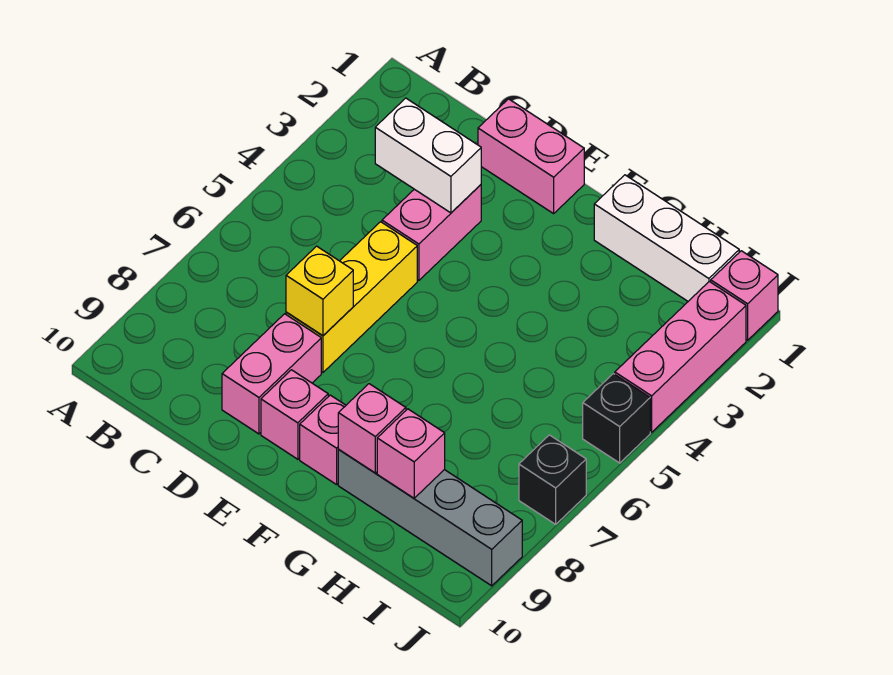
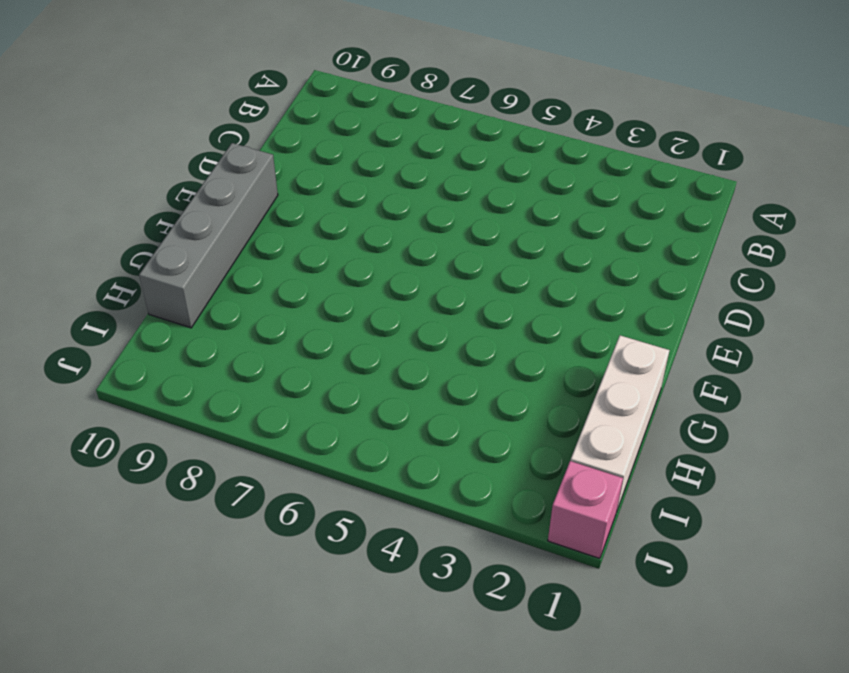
grey 1x4 brick [139,143,278,328] -> grey 1x4 brick moved to [338,450,522,586]
none -> pink 1x2 brick [478,99,584,214]
none -> pink 1x2 brick [382,185,481,280]
none -> yellow 1x3 brick [286,222,417,372]

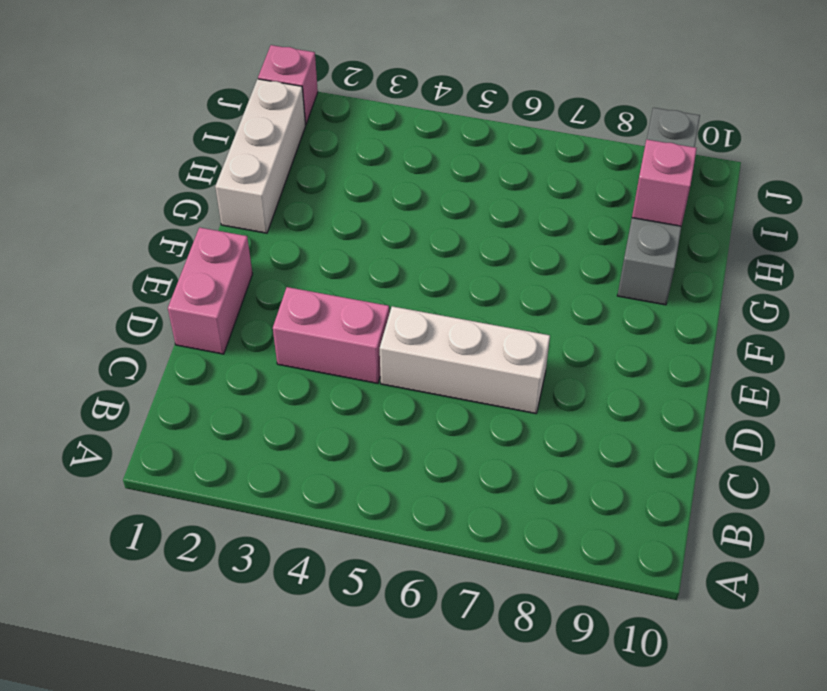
white 1x3 brick [380,306,550,413] -> yellow 1x3 brick [286,222,417,372]
none -> pink 1x2 brick [222,314,321,434]
none -> pink 1x1 brick [261,370,328,459]
none -> pink 1x1 brick [300,395,346,485]

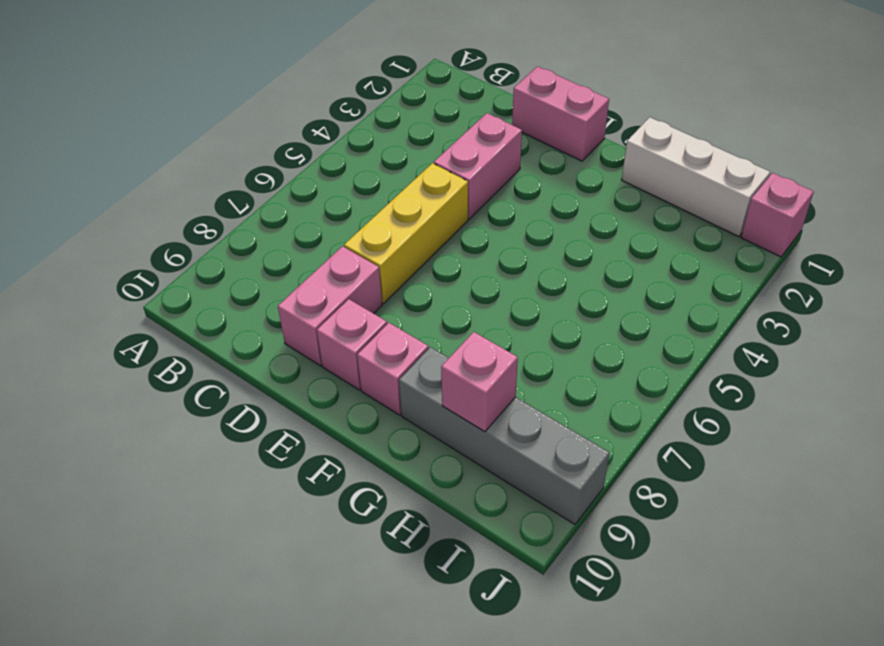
none -> pink 1x3 brick [615,282,746,432]
none -> black 1x1 brick [583,374,650,463]
none -> black 1x1 brick [519,435,586,524]

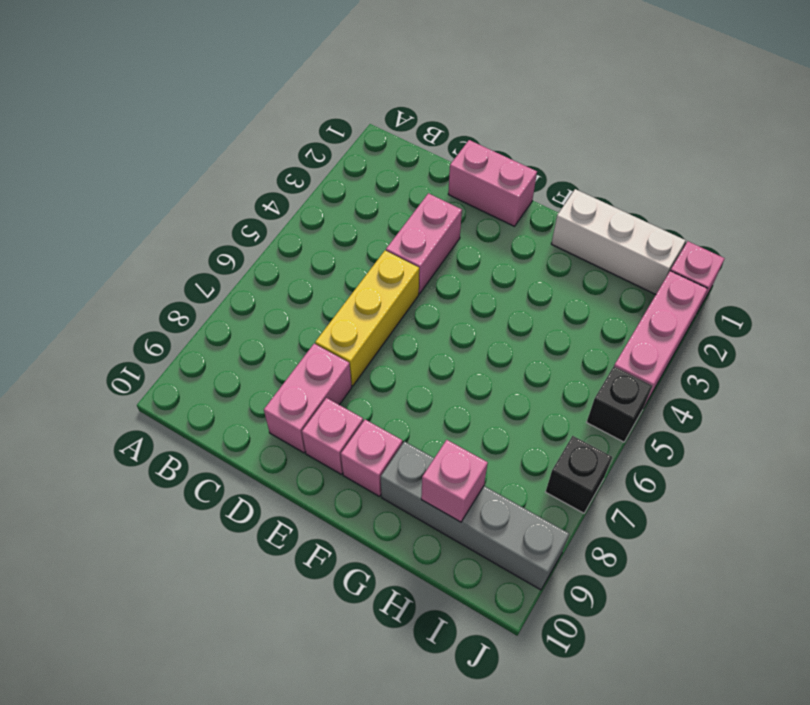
none -> white 1x2 brick [375,98,481,213]
none -> yellow 1x1 brick [286,246,353,336]
none -> pink 1x1 brick [338,384,406,473]

